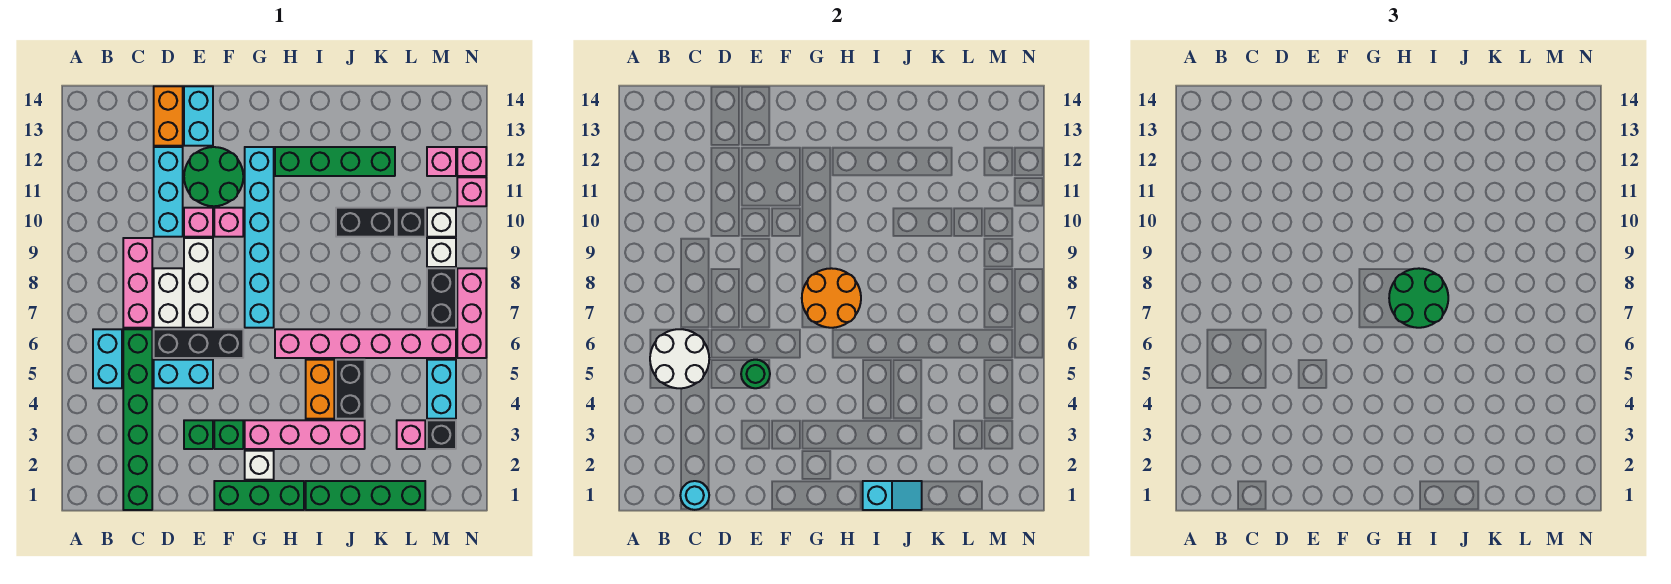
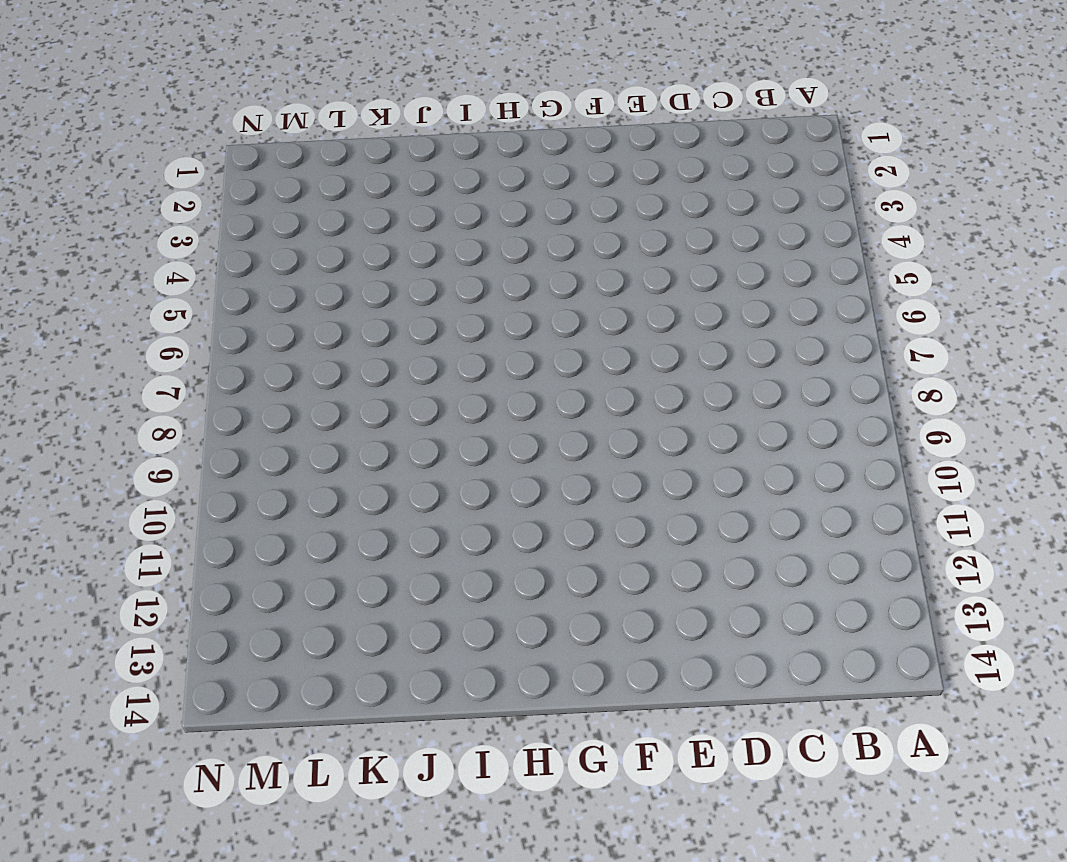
none -> cyan 1x2 brick [93,329,122,388]
none -> green 1x6 brick [123,329,152,510]
none -> pink 1x3 brick [123,238,152,328]
none -> cyan 1x2 brick [154,360,213,388]

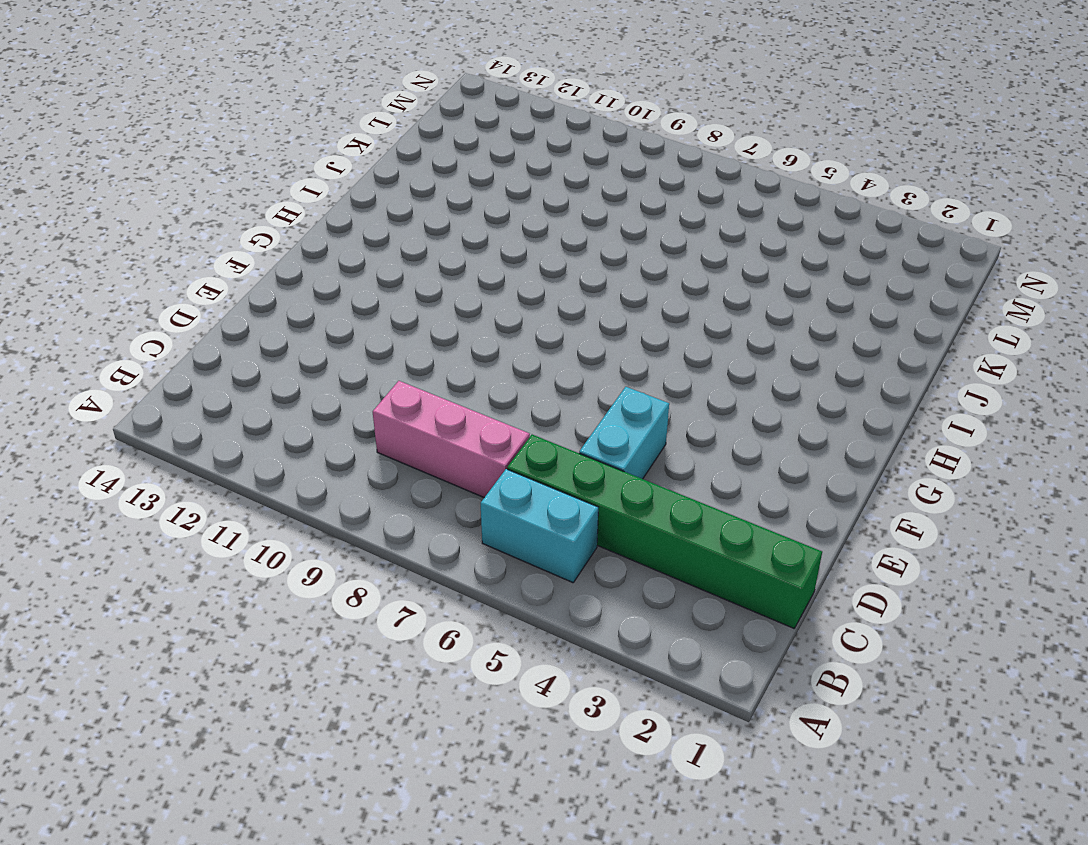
none -> black 1x3 brick [154,329,243,358]
none -> white 1x2 brick [154,268,183,328]
none -> cyan 1x3 brick [154,147,183,237]
none -> orange 1x2 brick [154,86,183,146]

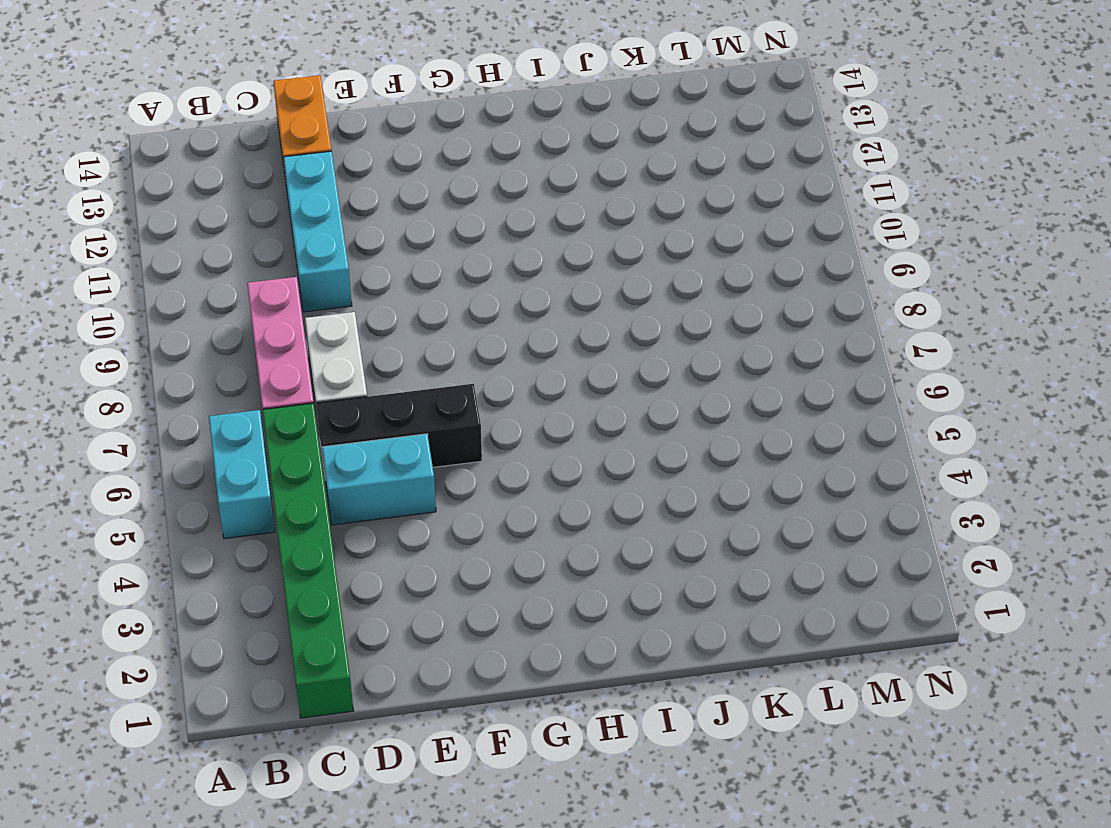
none -> green 1x1 brick [184,420,213,449]
none -> white 1x3 brick [184,238,213,328]
none -> pink 1x1 brick [184,208,213,237]
none -> green 2x2 round brick [184,147,243,206]

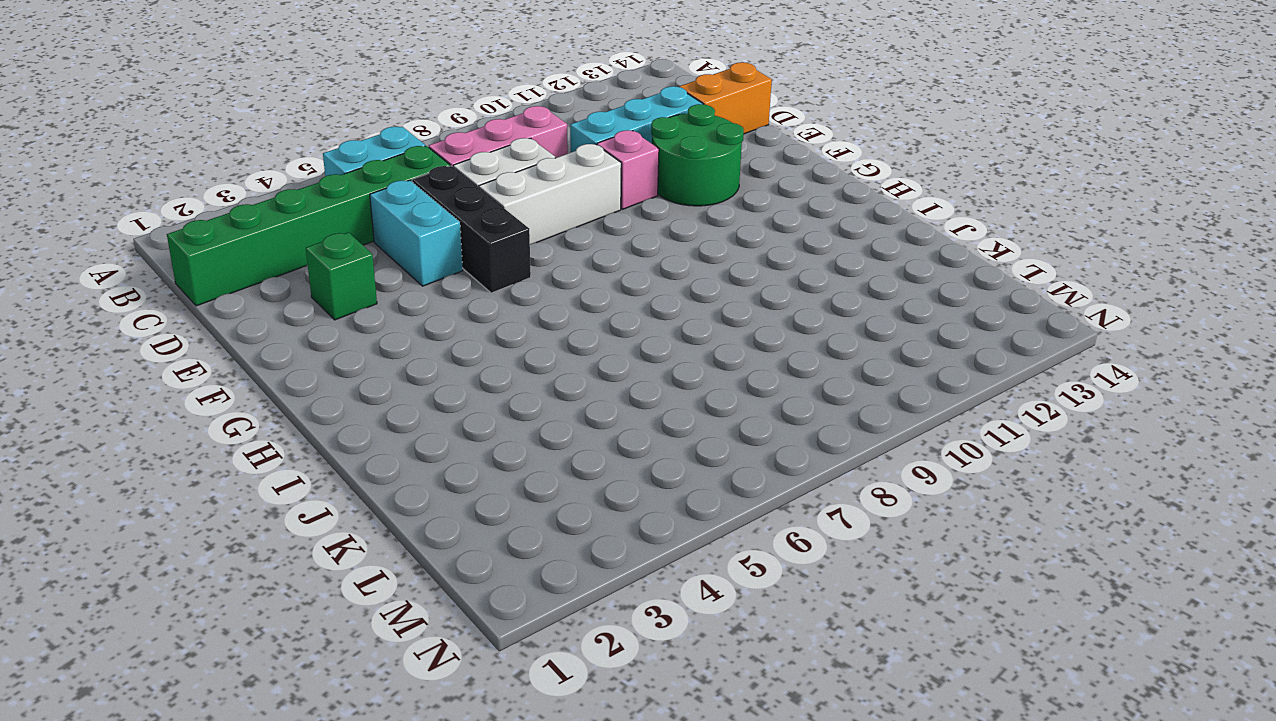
none -> cyan 1x2 brick [184,86,213,146]
none -> green 1x3 brick [214,481,304,510]
none -> green 1x1 brick [214,420,243,449]
none -> pink 1x1 brick [214,208,243,237]

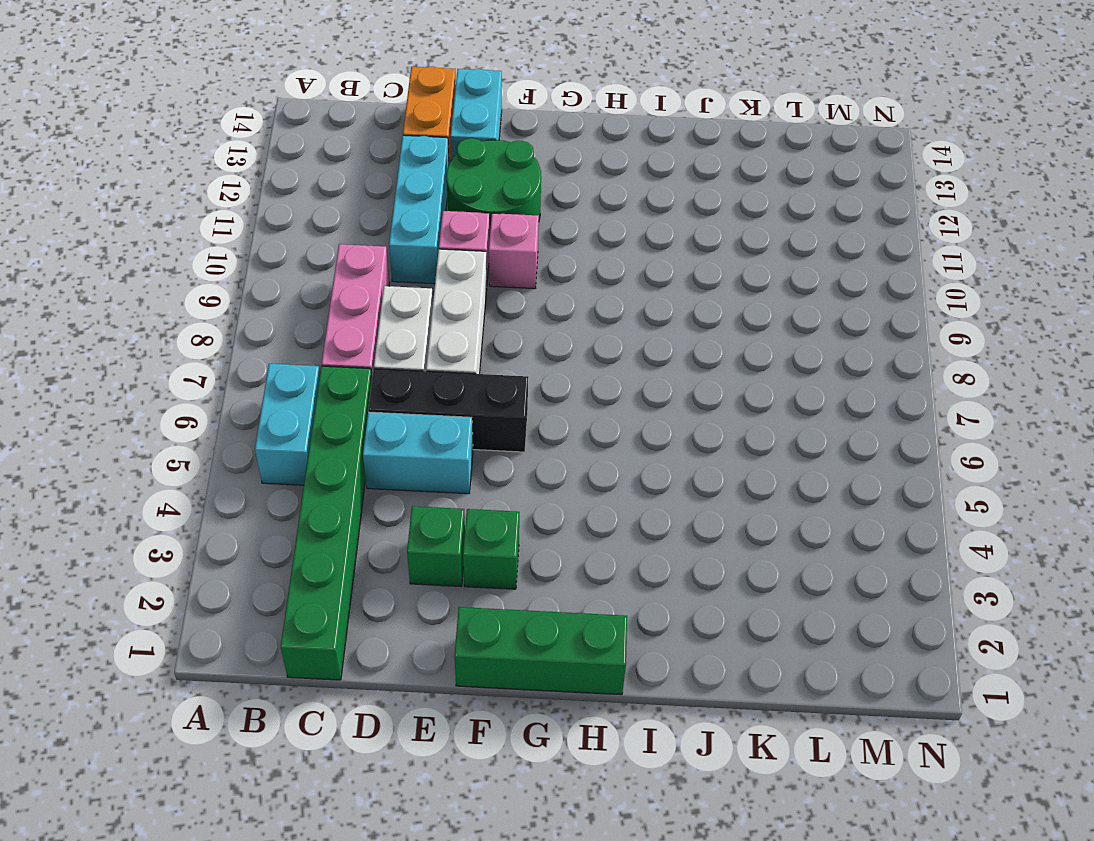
none -> white 1x1 brick [245,451,274,480]
none -> pink 1x4 brick [245,420,365,449]
none -> cyan 1x6 brick [245,147,274,328]
none -> pink 1x6 brick [275,329,456,358]

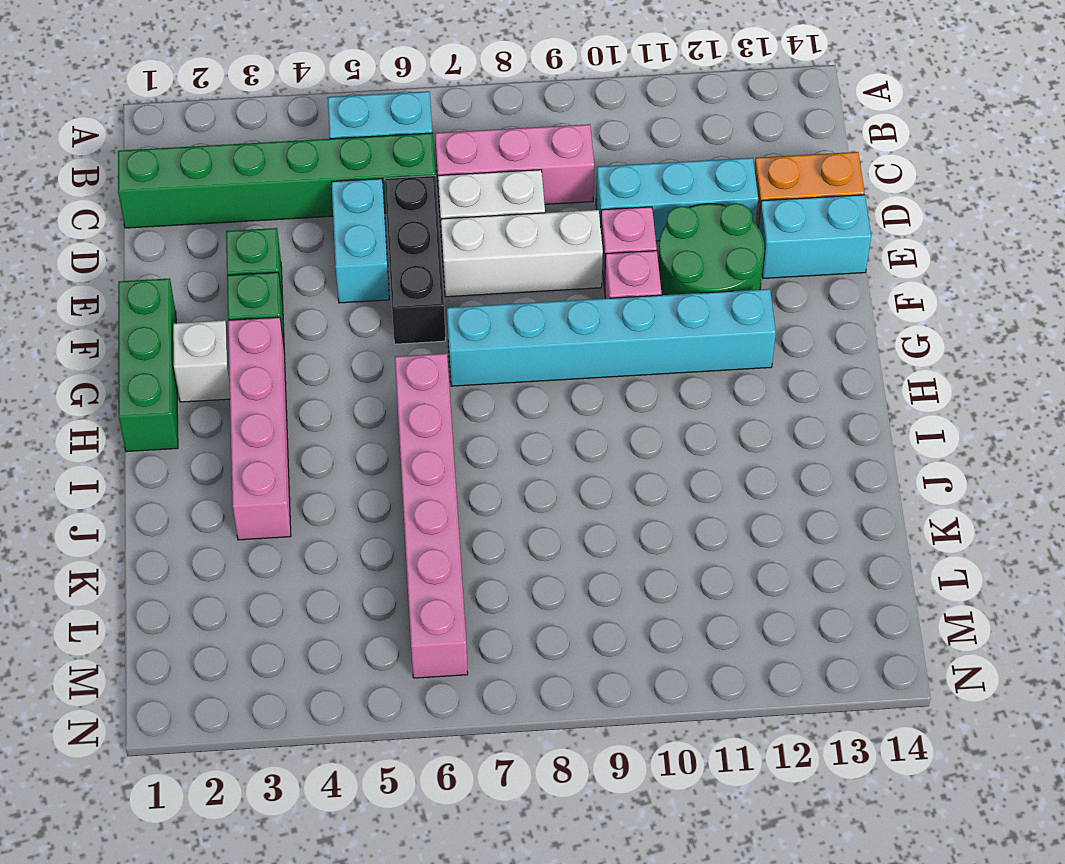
none -> green 1x4 brick [275,147,395,176]
none -> green 1x4 brick [306,481,425,510]
none -> orange 1x2 brick [306,360,334,419]
none -> black 1x2 brick [336,360,365,419]

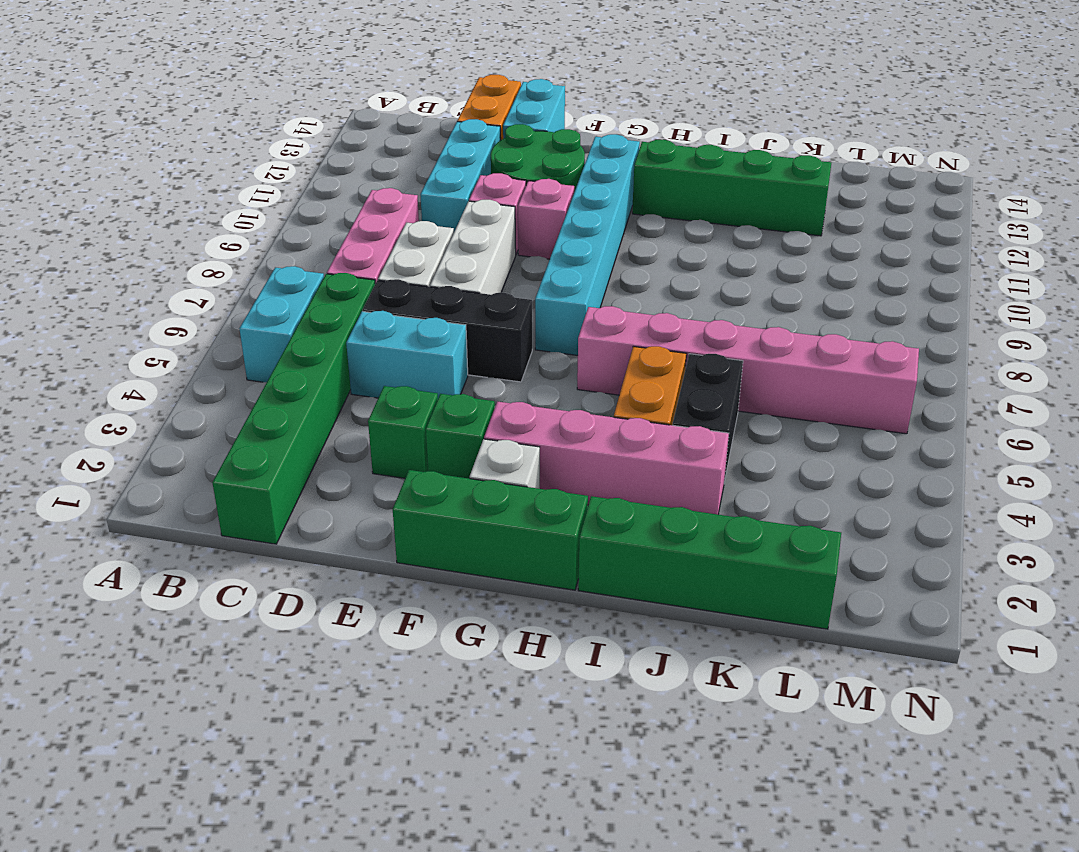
none -> black 1x2 brick [336,208,395,237]
none -> pink 1x1 brick [397,420,425,449]
none -> black 1x1 brick [397,208,425,237]
none -> black 1x1 brick [427,420,456,449]

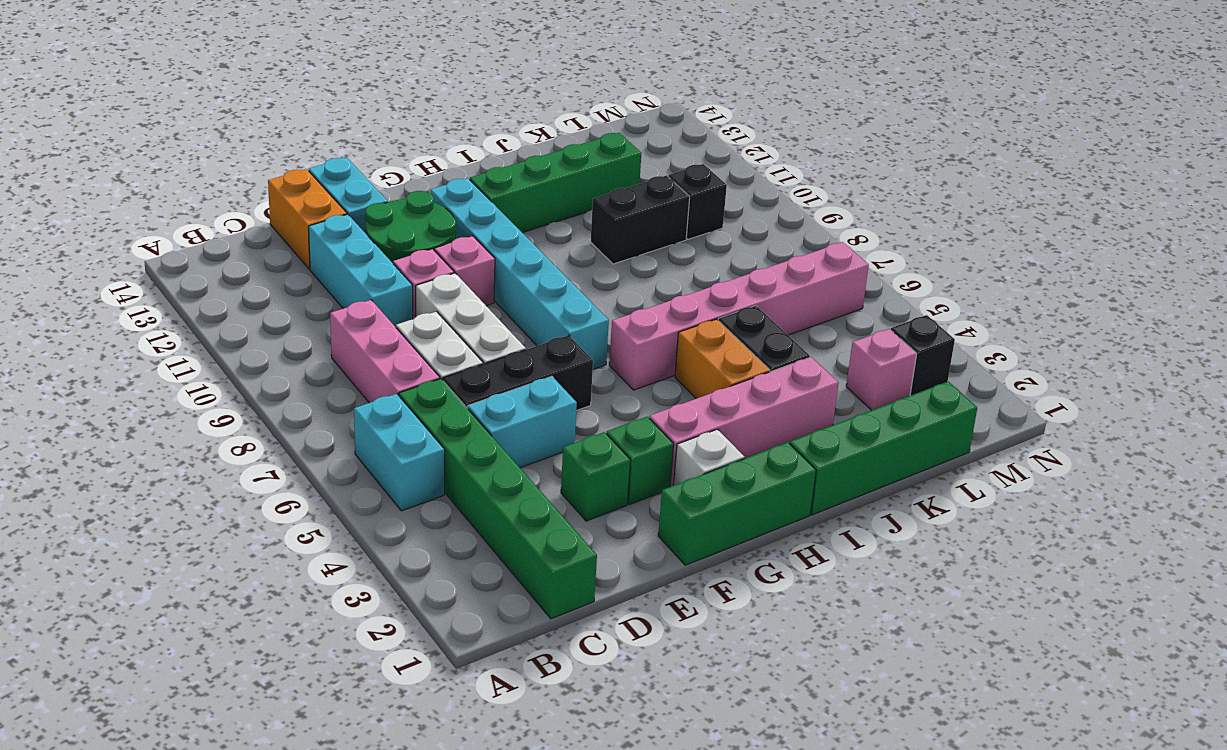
none -> cyan 1x2 brick [427,360,456,419]
none -> black 1x2 brick [427,268,456,328]
none -> white 1x1 brick [427,238,456,267]
none -> white 1x1 brick [427,208,456,237]

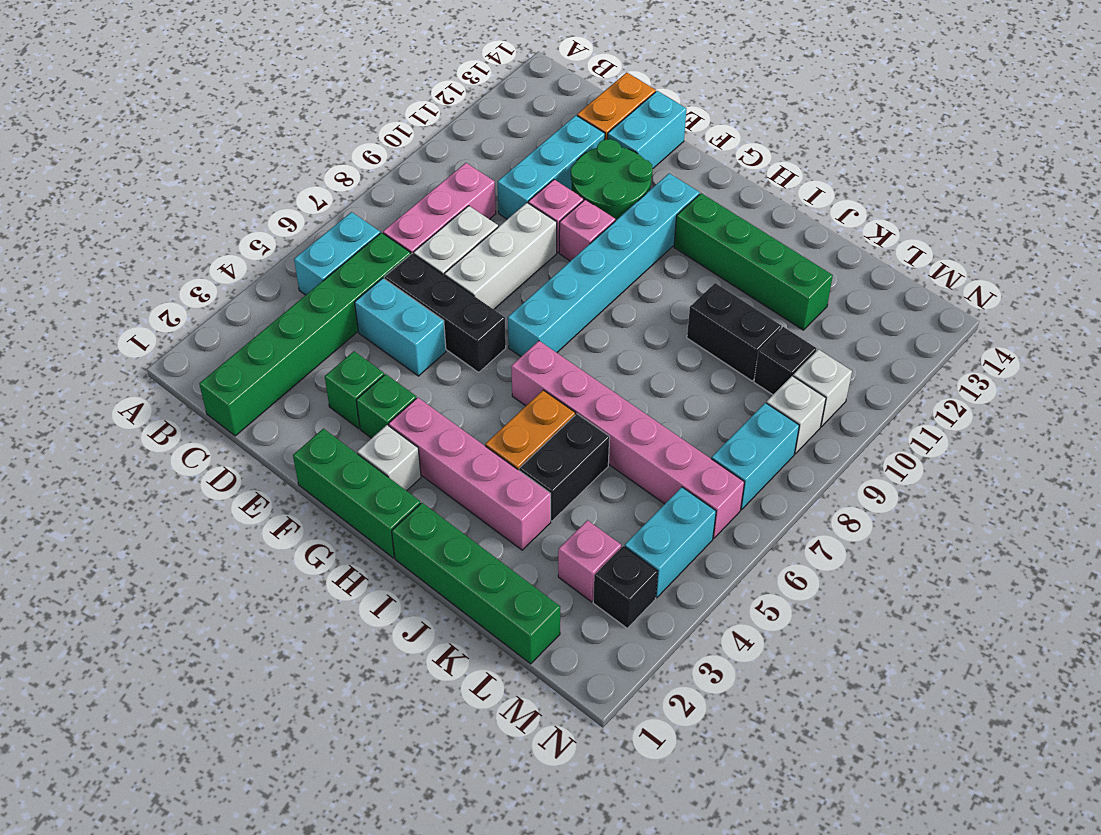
cyan 1x2 brick [711,403,799,510] -> black 1x2 brick [427,268,456,328]
none -> pink 1x1 brick [427,147,456,176]
none -> pink 1x3 brick [457,268,486,358]
none -> pink 1x1 brick [457,177,486,206]
none -> pink 1x1 brick [457,147,486,176]

